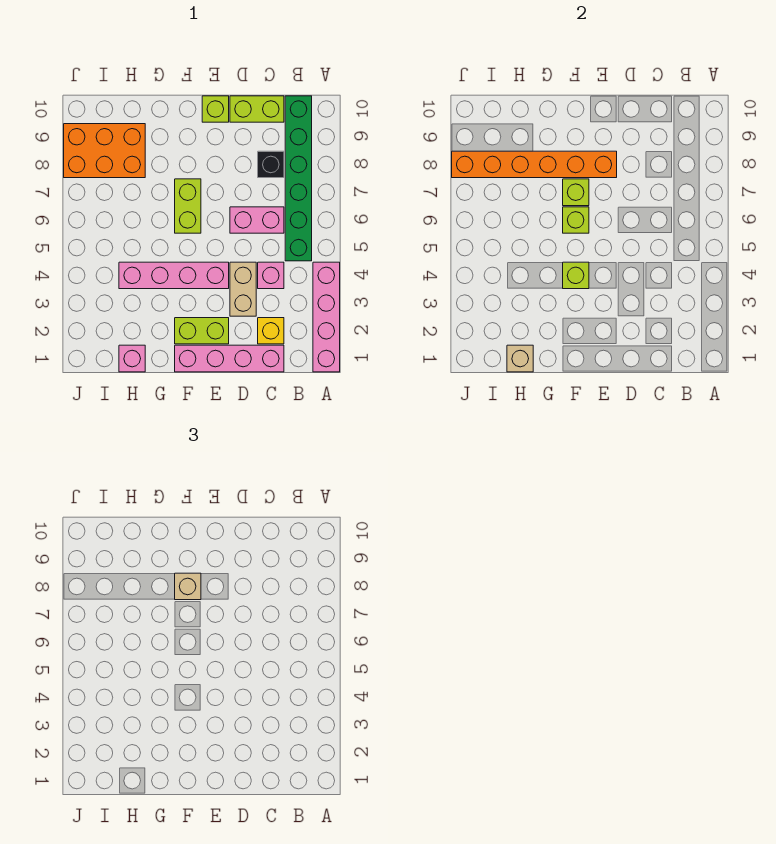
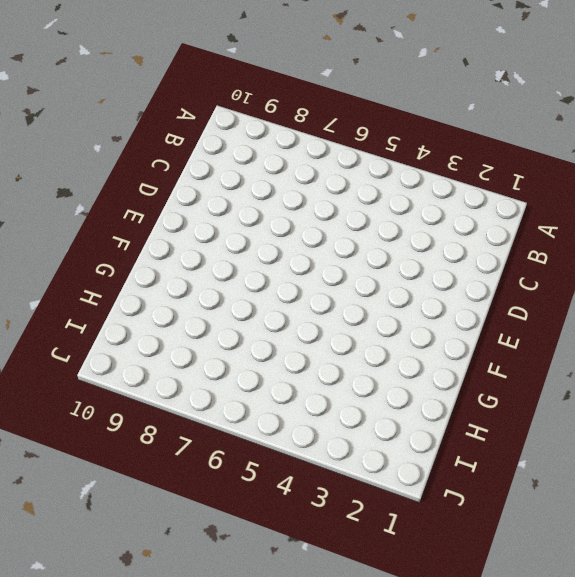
none -> pink 1x4 brick [313,262,340,372]
none -> green 1x6 brick [285,96,312,261]
none -> pink 1x4 brick [175,345,284,372]

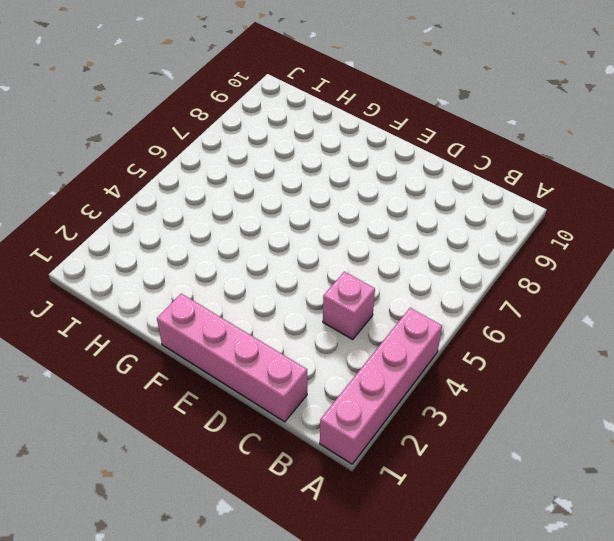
none -> green 1x6 brick [285,96,312,261]
none -> yellow 1x1 brick [258,318,284,344]
none -> pink 1x2 brick [230,207,284,233]

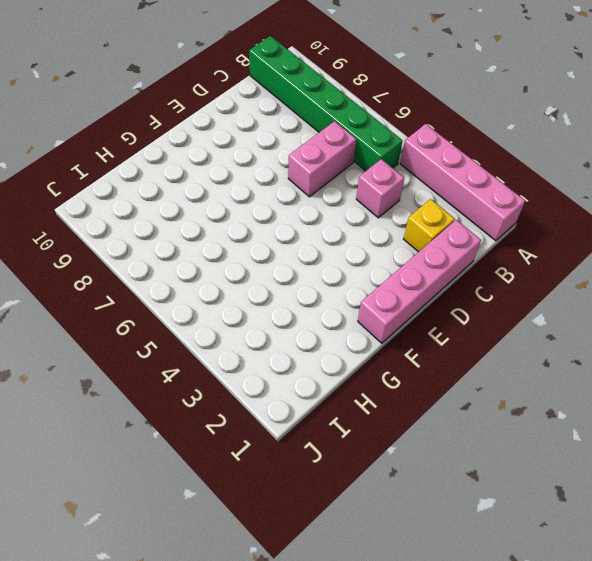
none -> black 1x1 brick [258,151,284,178]
none -> lime 1x2 brick [230,96,284,122]
none -> tan 1x2 brick [230,262,256,316]

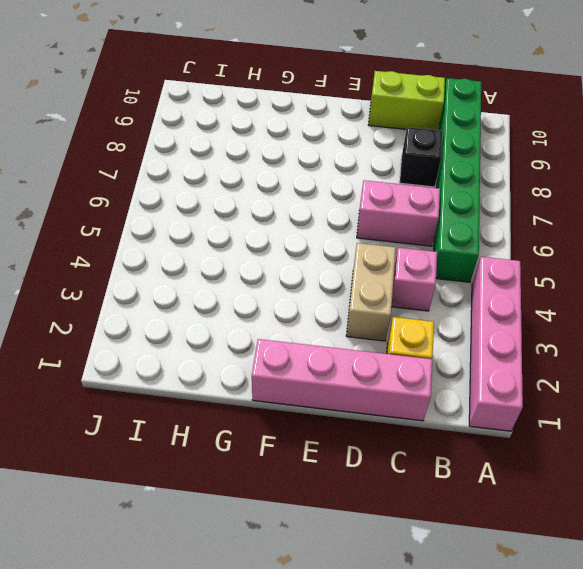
none -> lime 1x2 brick [175,318,229,344]
none -> pink 1x4 brick [119,262,229,289]
none -> lime 1x1 brick [202,96,229,122]

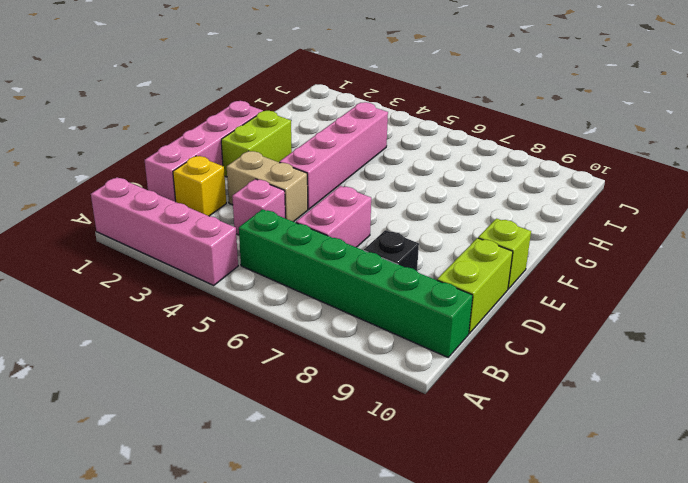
none -> lime 1x2 brick [175,179,201,233]
none -> pink 1x1 brick [119,345,145,372]
none -> orange 2x3 brick [64,124,145,178]

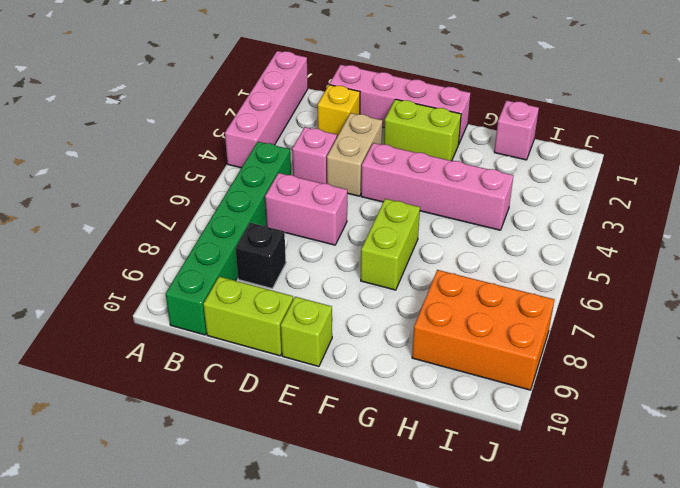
none -> orange 1x6 brick [452,151,617,178]
none -> lime 1x1 brick [563,262,589,289]
none -> lime 1x1 brick [563,207,589,233]

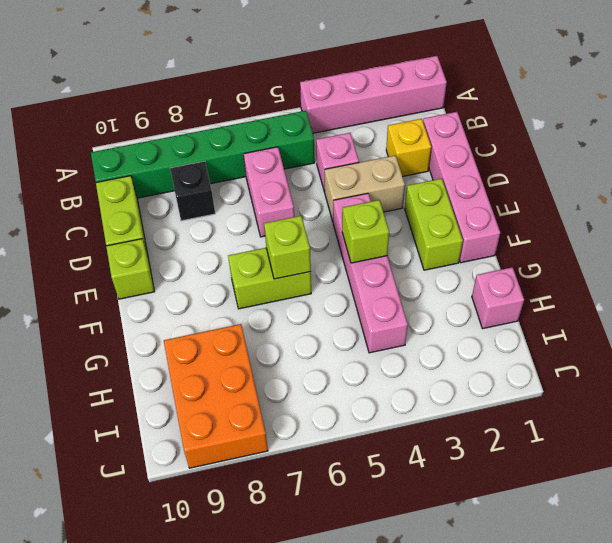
none -> orange 1x6 brick [452,151,617,178]
none -> lime 1x1 brick [563,179,589,206]
none -> tan 1x1 brick [507,345,533,372]

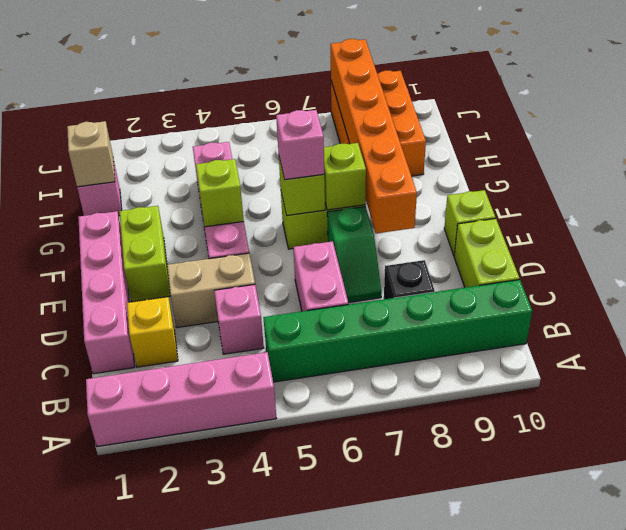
green 1x2 slope [327,207,382,303] -> none
pink 1x1 brick [276,110,324,180] -> none
none -> tan 1x1 brick [175,573,201,600]

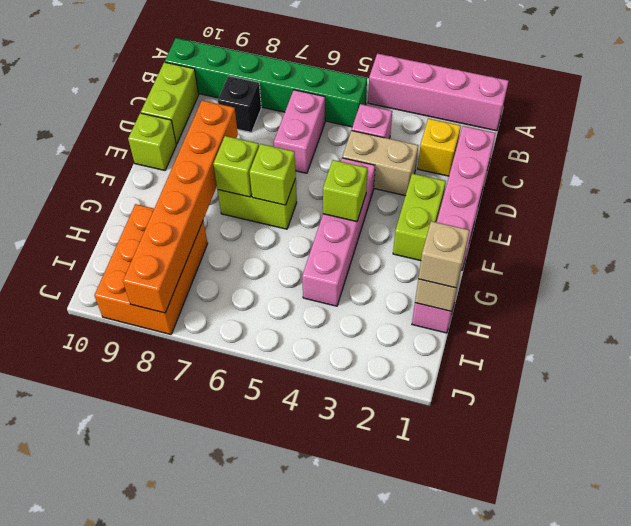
tan 1x1 brick [418,221,470,288] -> tan 1x1 brick moved to [175,573,201,600]

